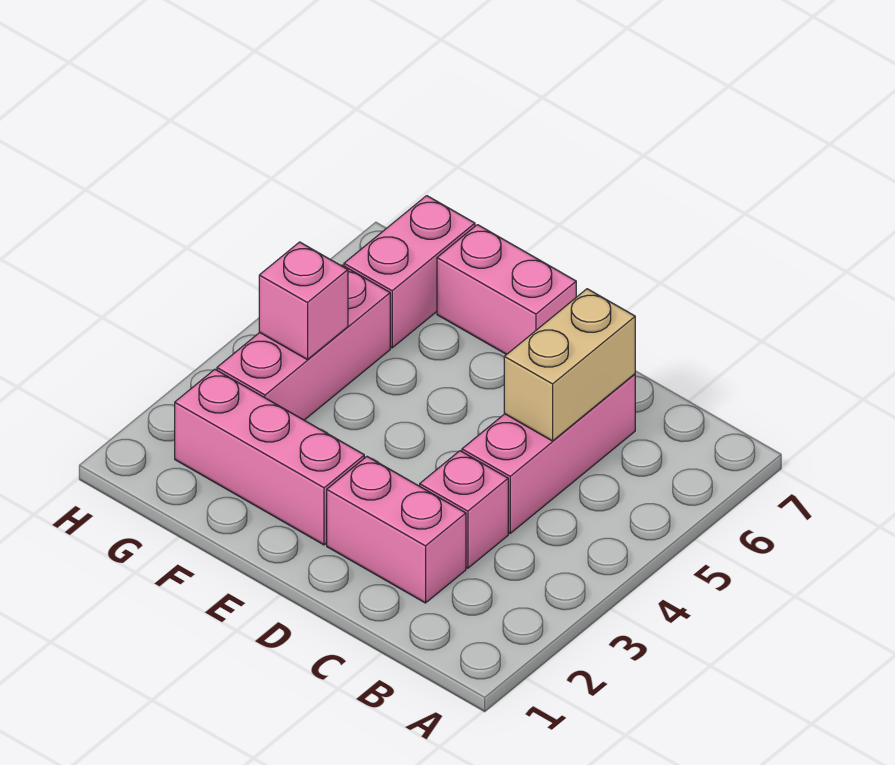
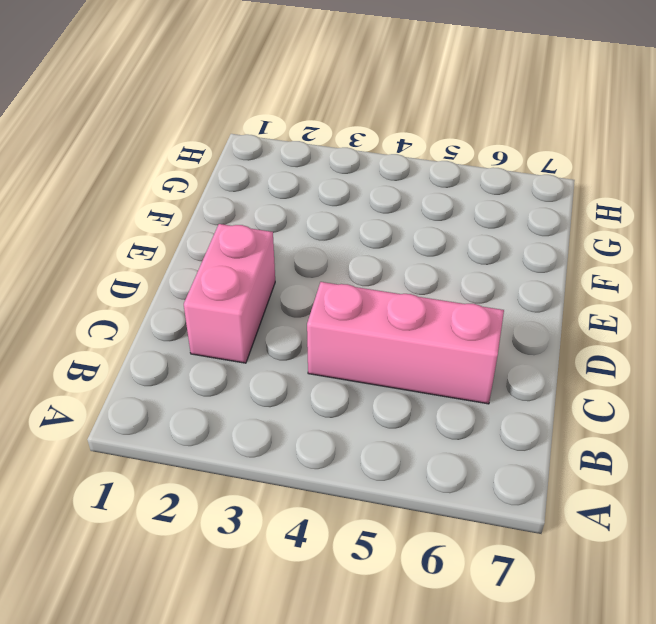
none -> pink 1x1 brick [420,451,508,568]
none -> pink 1x3 brick [175,369,364,545]

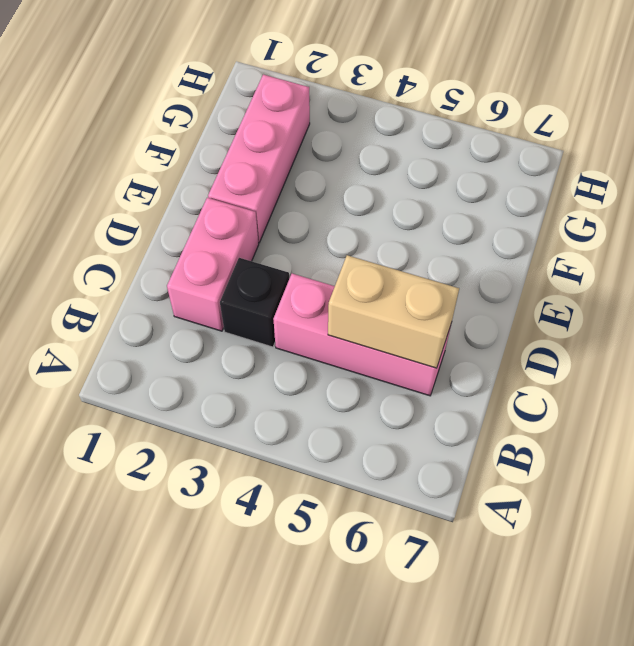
black 1x1 brick [220,258,289,347] -> pink 1x1 brick [420,451,508,568]
none -> pink 1x2 brick [437,225,576,355]
none -> pink 1x3 brick [217,265,390,420]

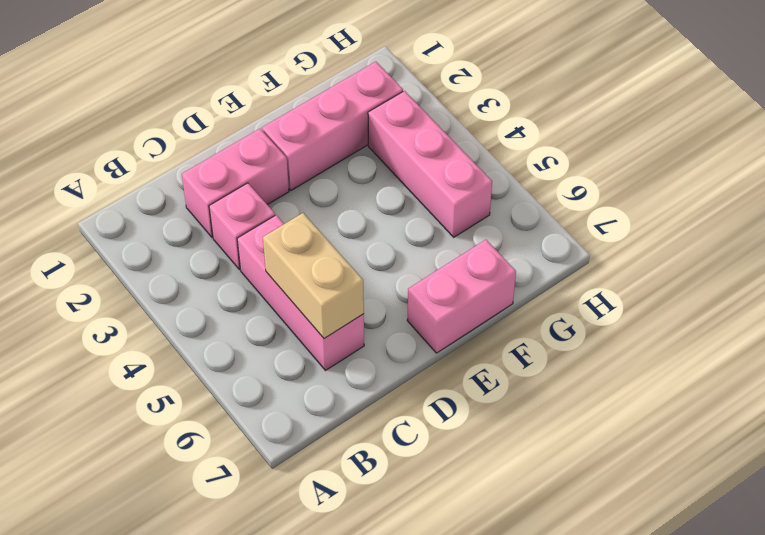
none -> pink 1x2 brick [344,196,475,348]
none -> pink 1x1 brick [259,242,348,360]

